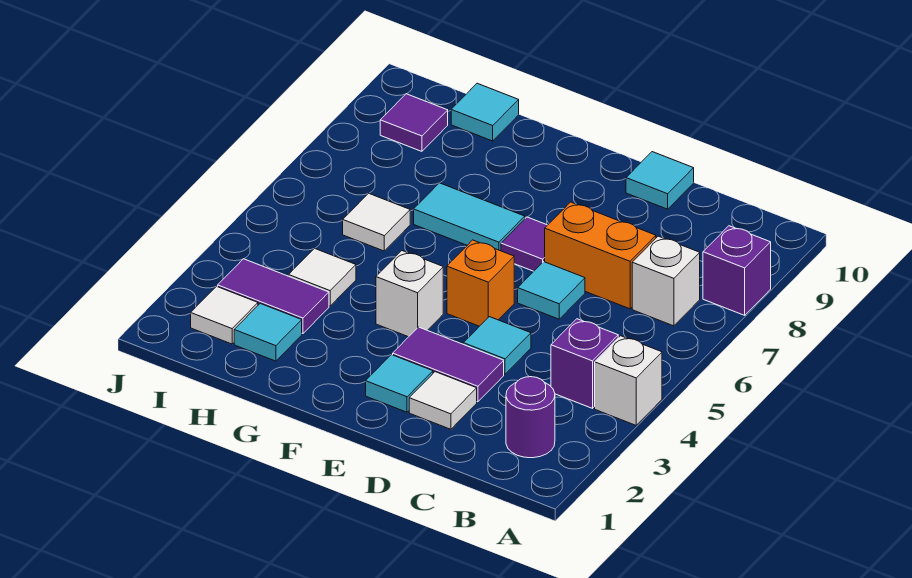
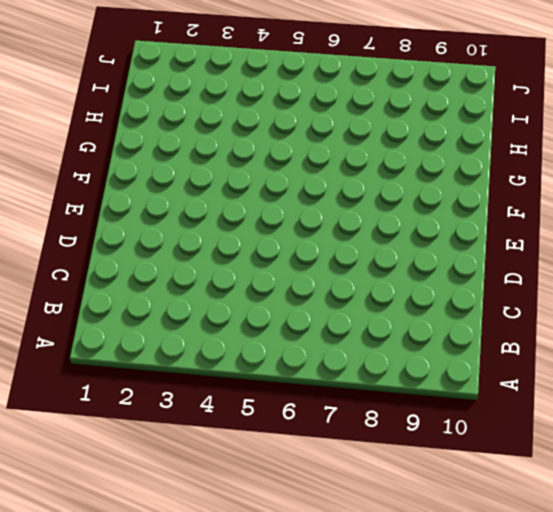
none -> white 1x1 brick [595,336,662,425]
none -> purple 1x1 brick [703,226,771,315]
none -> purple 1x1 round brick [506,377,555,458]

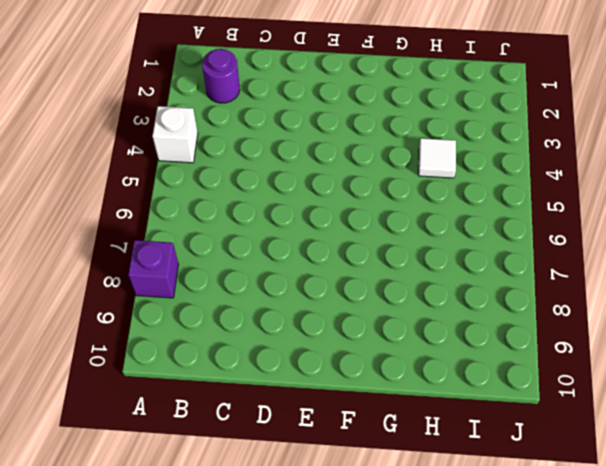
none -> purple 1x1 brick [551,319,618,408]
none -> white 1x1 brick [632,236,700,326]
none -> orange 1x2 brick [545,202,656,309]

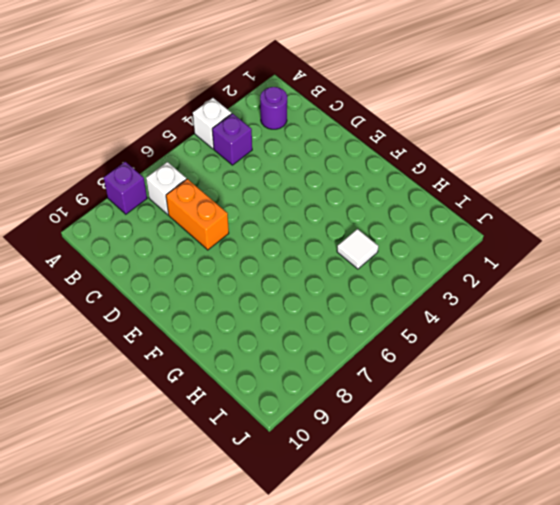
none -> white 1x1 tile [409,372,477,429]
none -> purple 1x2 tile [393,327,504,402]
none -> cyan 1x1 tile [463,317,531,374]

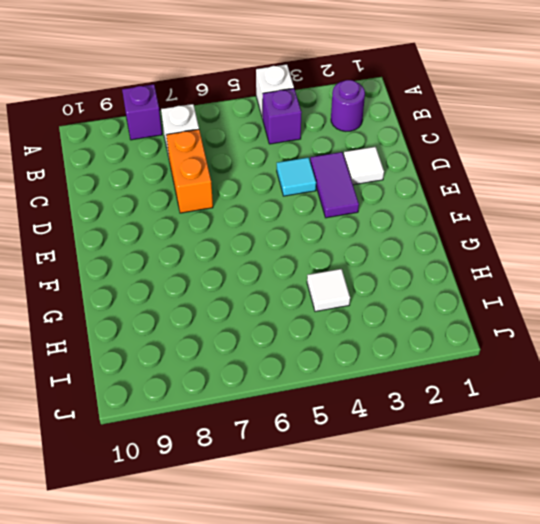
none -> cyan 1x1 tile [518,262,585,319]
none -> cyan 1x1 tile [626,152,694,209]
none -> cyan 1x1 tile [366,355,433,412]

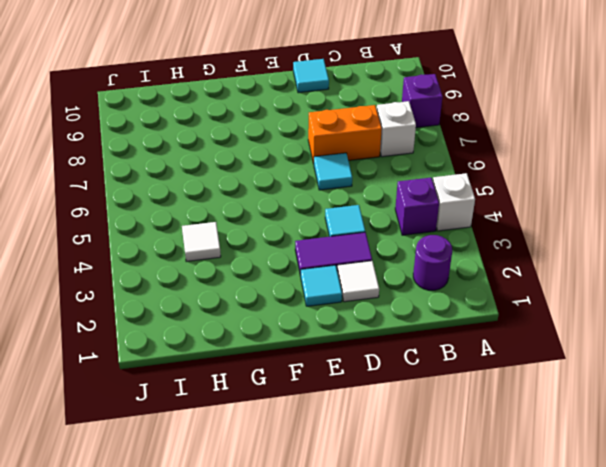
none -> orange 1x1 brick [447,240,514,326]
none -> purple 1x1 tile [501,217,547,271]
none -> white 1x1 brick [376,251,443,337]

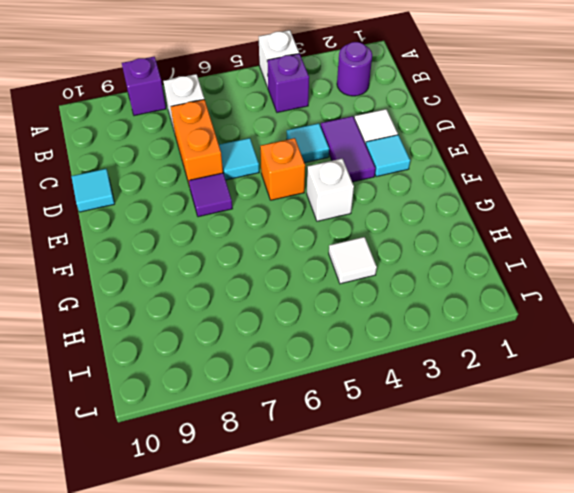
none -> cyan 1x2 tile [414,183,525,251]
none -> cyan 1x1 tile [234,303,302,361]
none -> purple 1x2 tile [218,259,329,334]

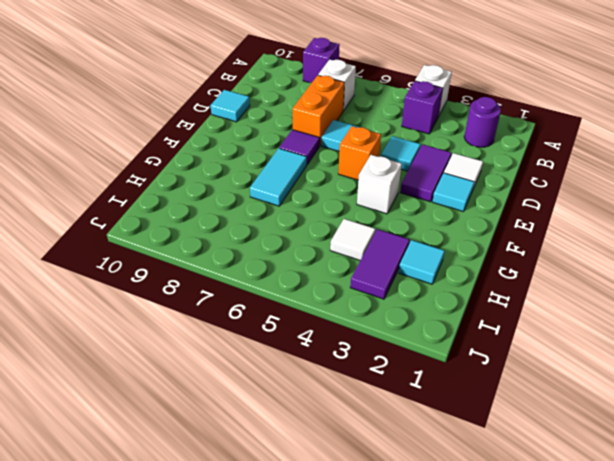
none -> white 1x1 tile [343,193,410,251]
none -> cyan 1x1 tile [451,83,519,141]
none -> white 1x1 tile [191,286,258,344]

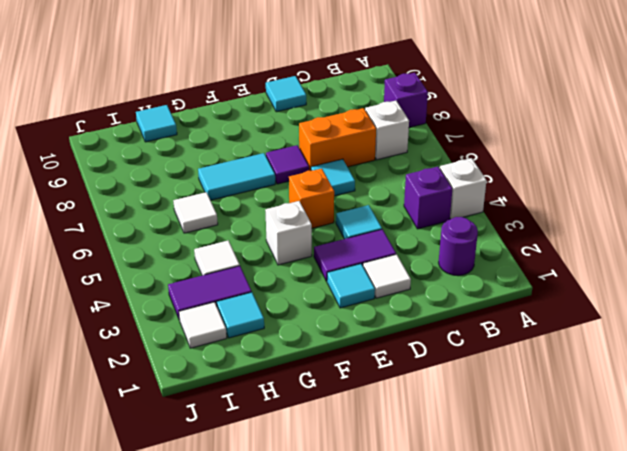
none -> purple 1x1 tile [380,94,448,151]

